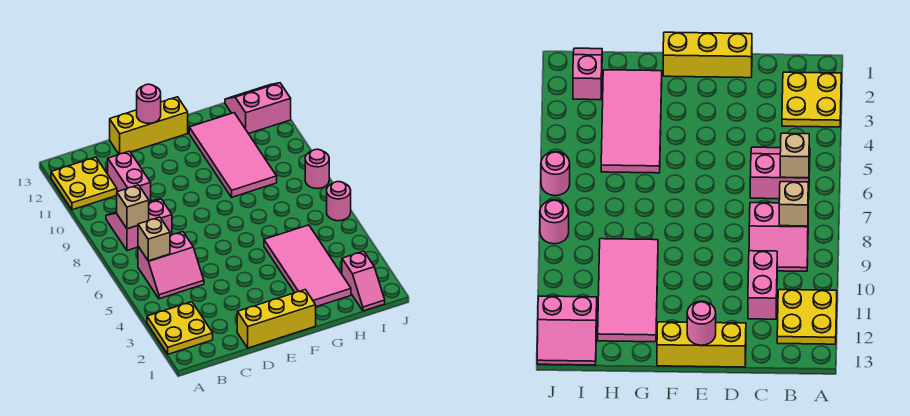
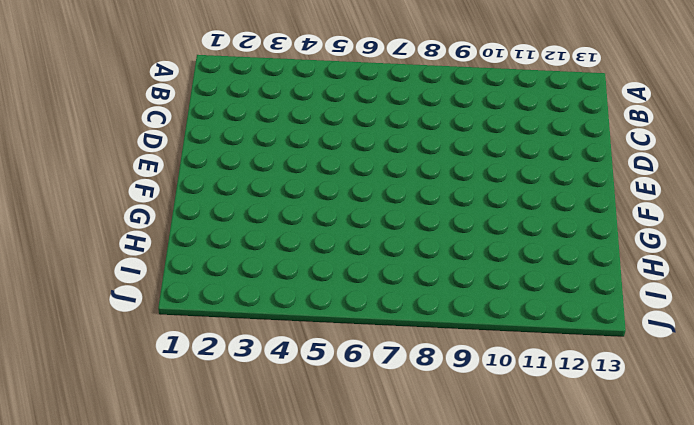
none -> yellow 2x2 plate [147,302,213,354]
none -> yellow 2x2 plate [51,157,117,210]
none -> pink 2x2 slope [138,232,204,299]

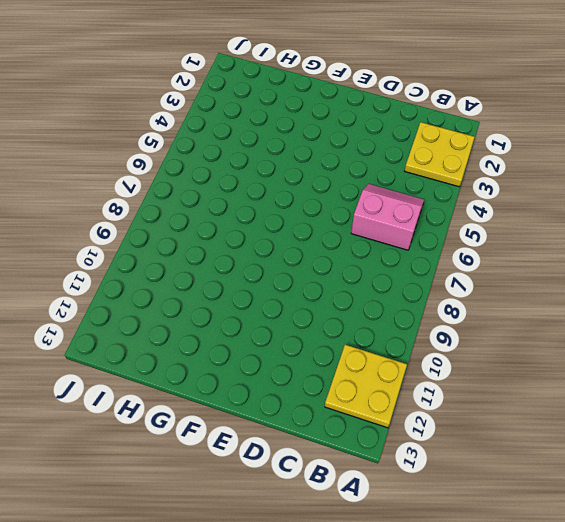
none -> pink 2x2 slope [106,199,172,251]
none -> pink 1x2 brick [108,151,151,201]
none -> yellow 1x3 brick [237,290,316,348]

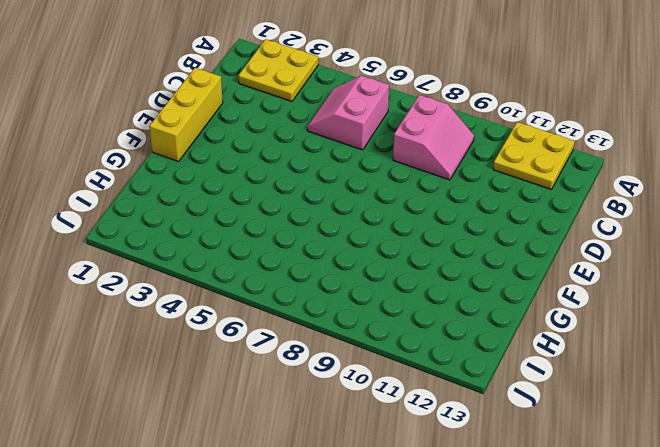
none -> pink 1x2 brick [108,151,151,201]
none -> yellow 1x3 brick [110,97,188,154]
none -> pink 2x4 tile [264,225,351,307]

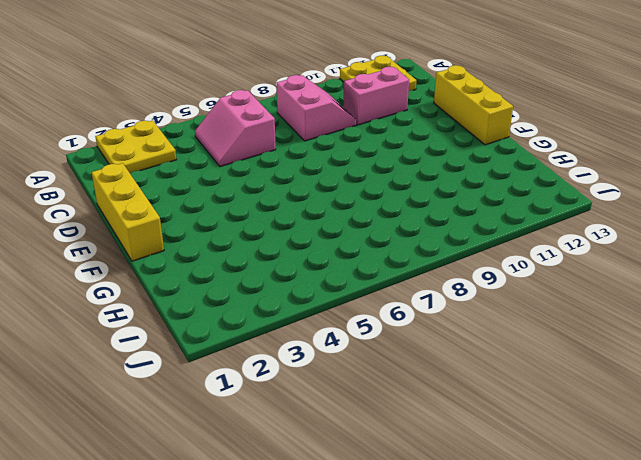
none -> pink 2x4 tile [264,225,351,307]
none -> pink 2x4 tile [189,113,277,197]
none -> pink 1x2 slope [342,251,385,311]

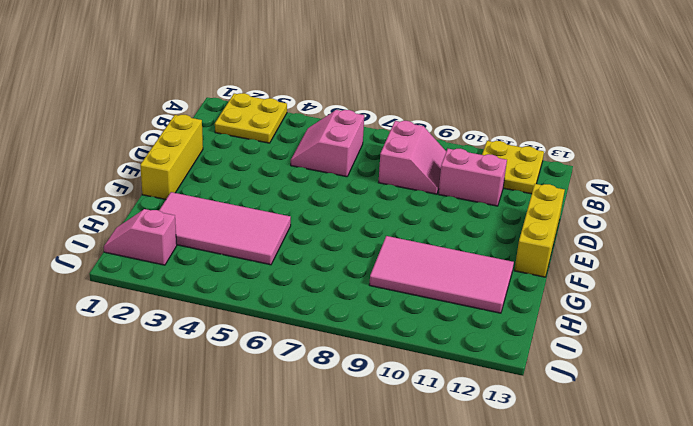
none -> pink 2x2 slope [225,83,291,134]
none -> pink 1x1 round brick [327,182,351,221]
none -> pink 1x1 round brick [305,149,329,189]

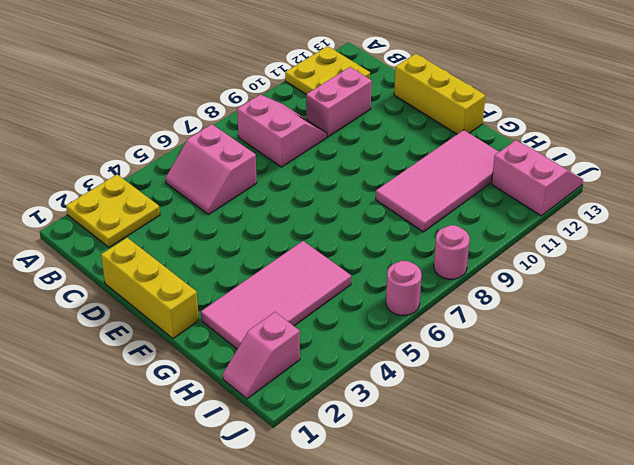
none -> tan 1x1 brick [138,217,170,261]
none -> tan 1x1 brick [117,185,149,229]
none -> pink 1x1 round brick [137,84,161,123]

